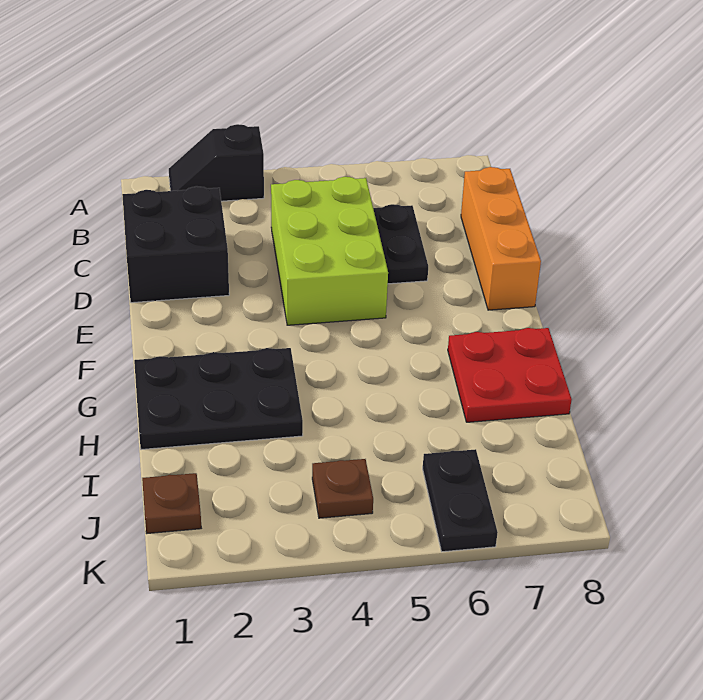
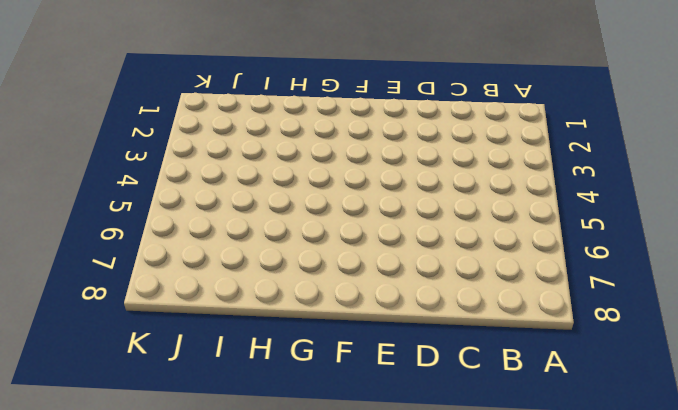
none -> black 1x2 slope [169,124,264,201]
none -> black 2x2 brick [122,186,229,303]

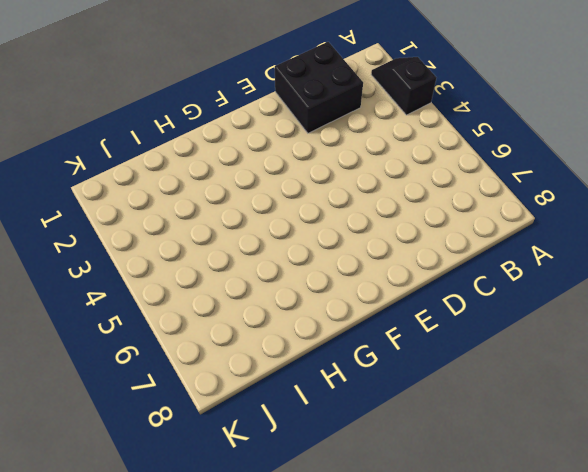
none -> lime 2x3 brick [271,177,388,325]
none -> black 1x2 plate [373,204,428,284]

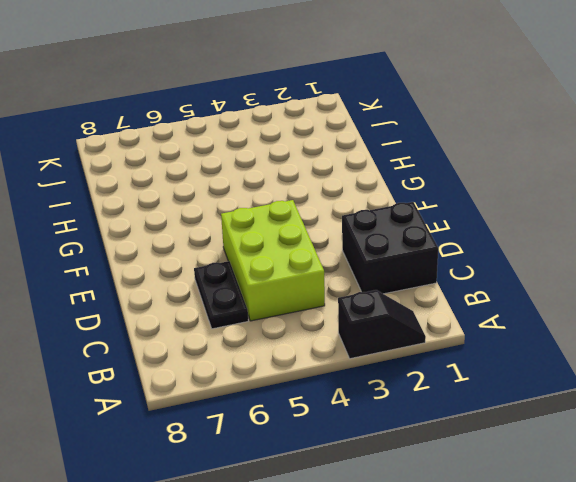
none -> orange 1x3 brick [461,167,541,310]
none -> black 2x3 plate [134,348,303,450]

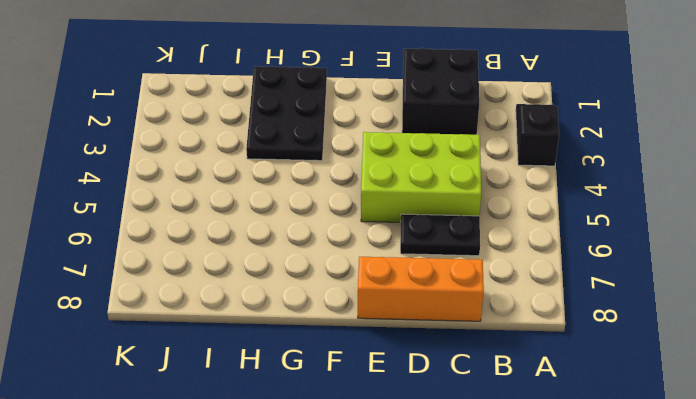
none -> red 2x2 plate [448,328,572,422]
none -> brown 1x1 plate [142,473,201,533]

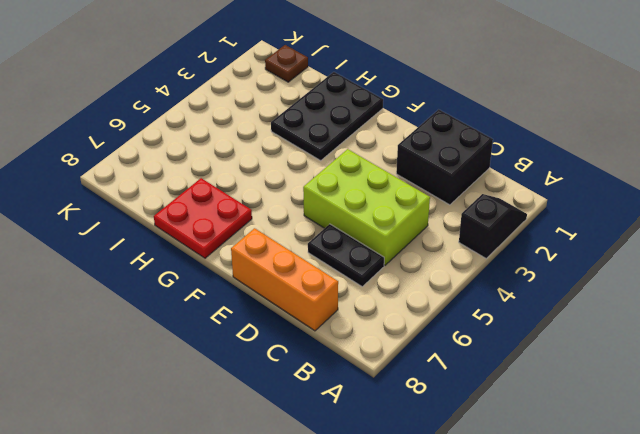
none -> brown 1x1 plate [312,459,373,518]
none -> black 1x2 plate [423,449,498,552]

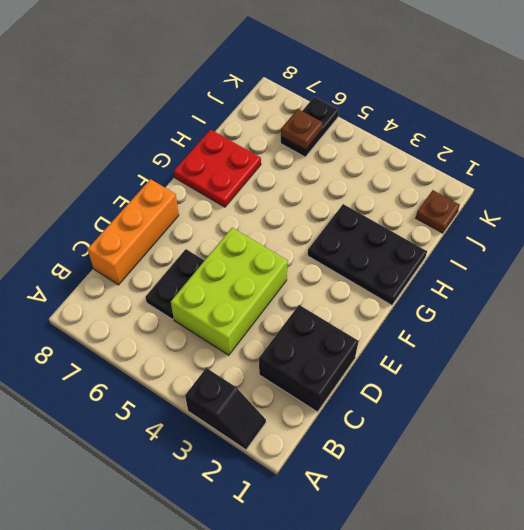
brown 1x1 plate [281,109,323,150] -> brown 1x1 plate moved to [312,459,373,518]

